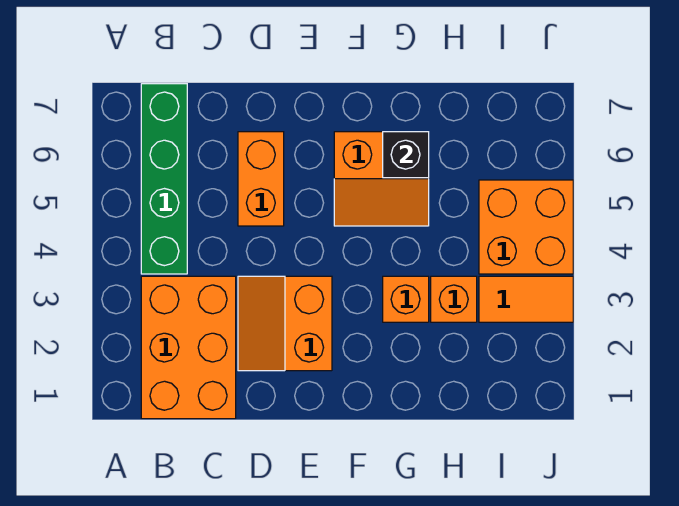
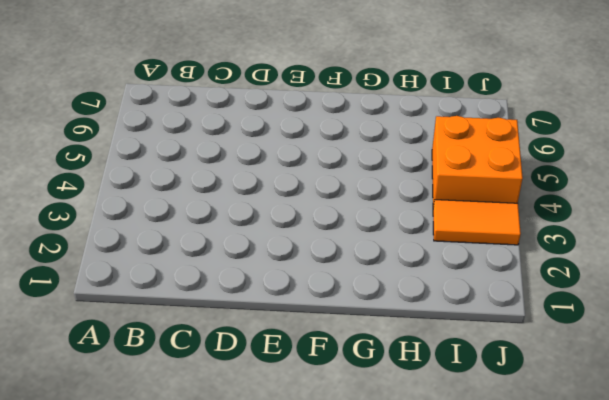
none -> orange 2x3 brick [141,276,236,419]
none -> green 1x4 brick [141,84,187,274]

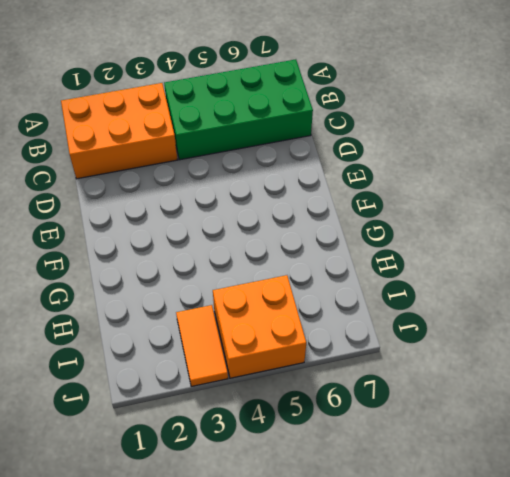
green 2x4 brick [164,59,313,160] -> green 1x4 brick [141,84,187,274]
none -> orange 2x2 slope [238,276,332,371]
none -> orange 1x2 brick [238,132,284,226]

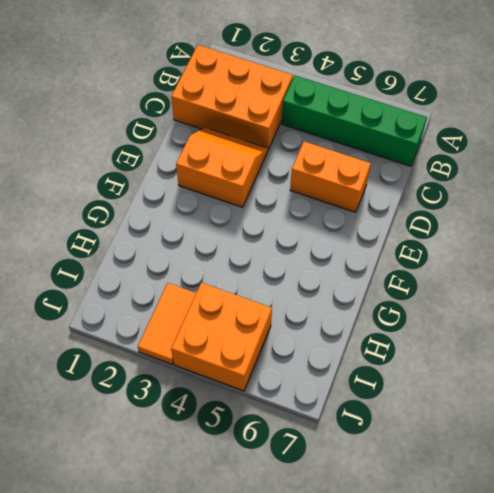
none -> orange 2x2 slope [334,132,429,226]
none -> orange 1x1 brick [383,276,429,322]

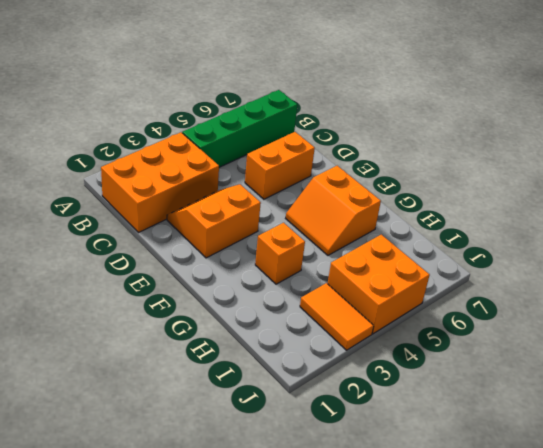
none -> orange 1x1 brick [431,276,477,322]
none -> black 1x1 brick [383,132,429,178]

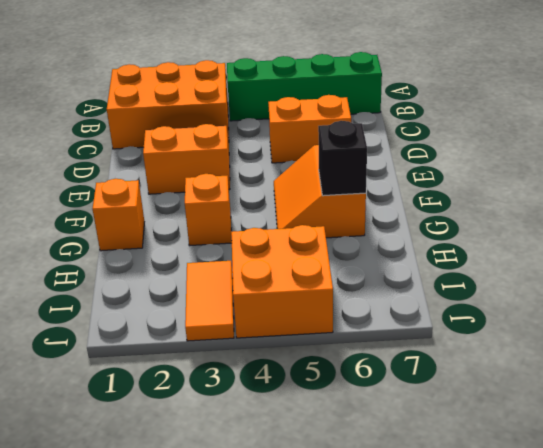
orange 1x1 brick [92,179,144,251] -> orange 1x1 brick moved to [431,276,477,322]

